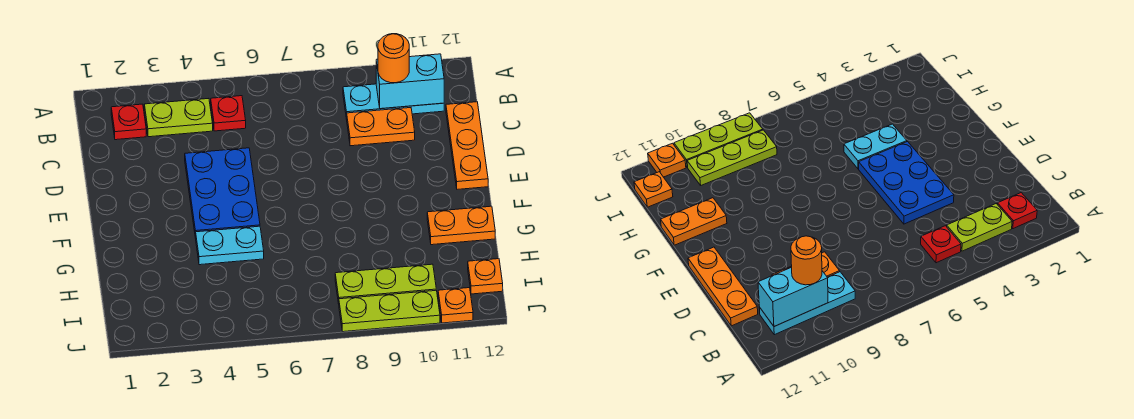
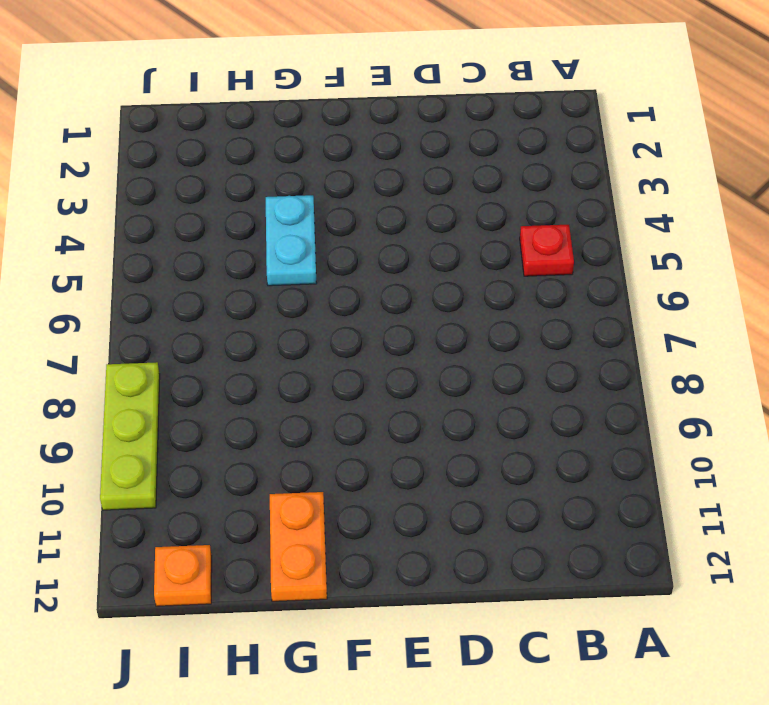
none -> red 1x1 plate [111,104,146,140]
none -> lime 1x2 plate [144,98,213,137]
none -> cyan 1x3 plate [343,84,444,119]

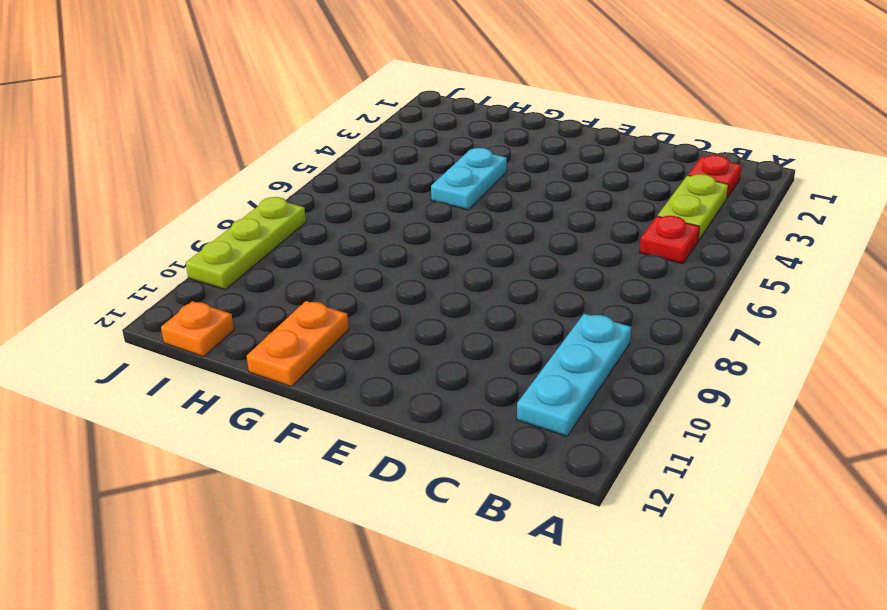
none -> orange 1x2 plate [347,108,415,146]
none -> orange 1x3 plate [446,102,488,189]
none -> blue 2x3 plate [185,148,260,238]

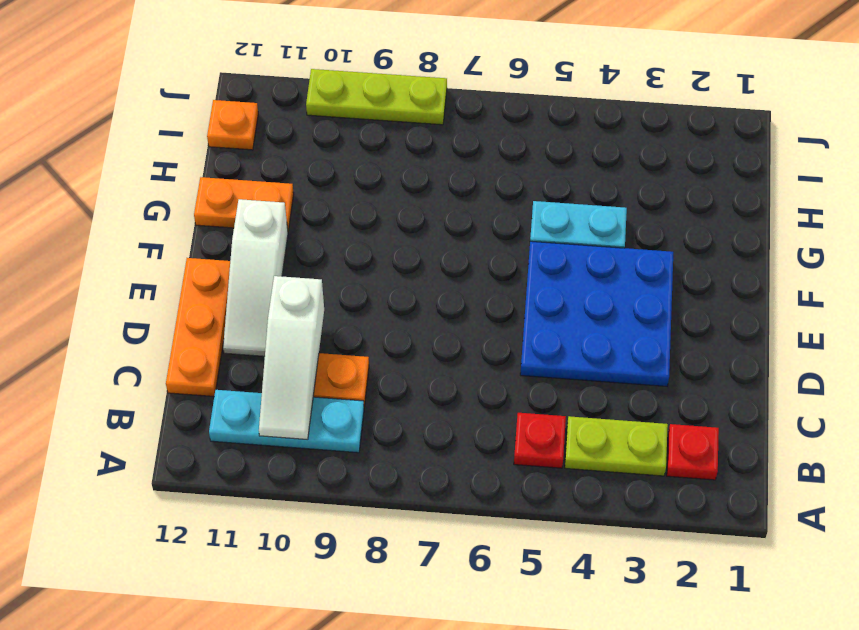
white 1x3 slope [259,276,324,440] -> cyan 1x2 brick [376,54,444,109]
blue 3x3 plate [520,241,673,386] -> blue 2x3 plate [185,148,260,238]
white 1x3 slope [223,199,288,356] -> none
none -> lime 1x3 plate [335,264,436,304]
none -> orange 1x1 plate [438,288,473,323]
none -> orange 1x1 round brick [378,34,409,83]

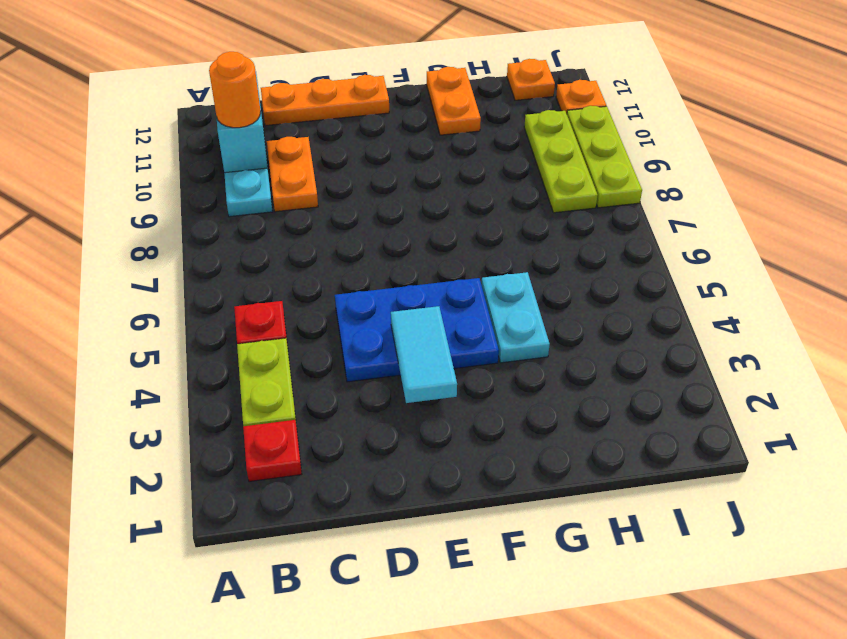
cyan 1x2 tile [391,306,457,403] -> none

